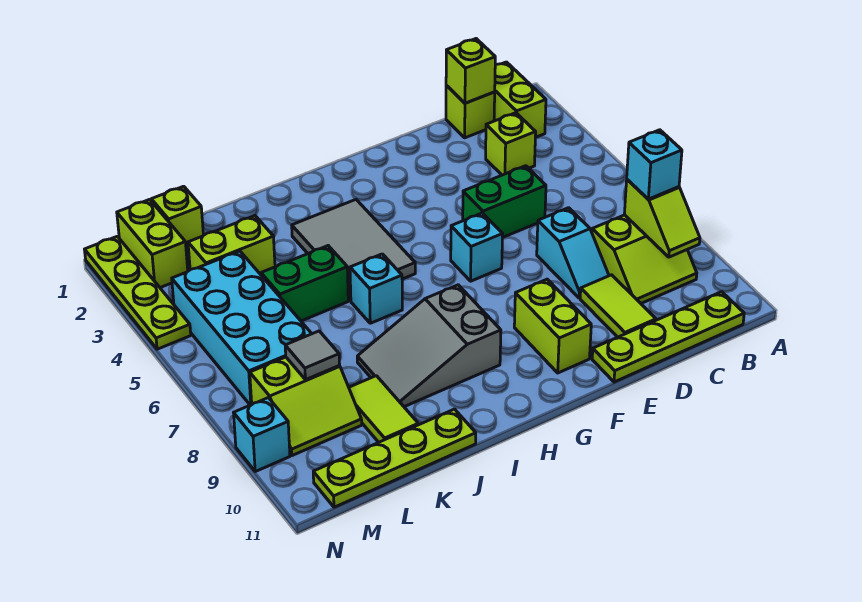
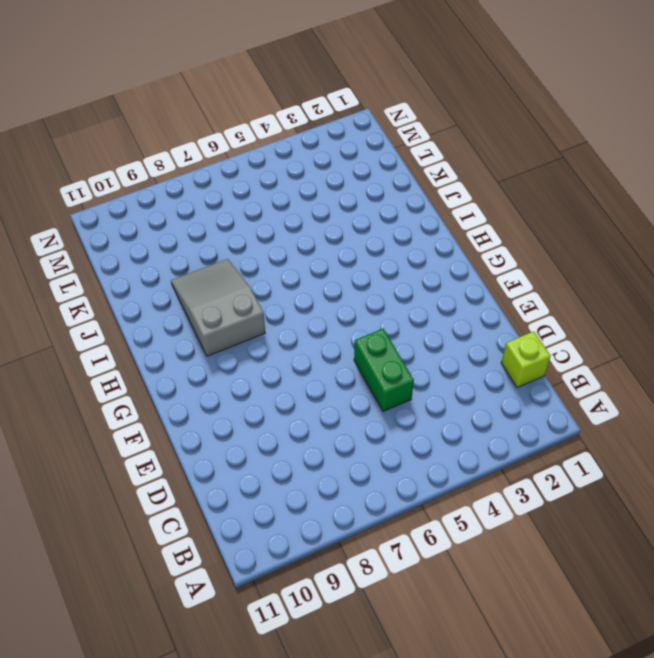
none -> lime 1x2 brick [494,62,546,138]
none -> lime 2x2 slope [592,215,697,303]
none -> lime 1x4 plate [592,292,744,382]

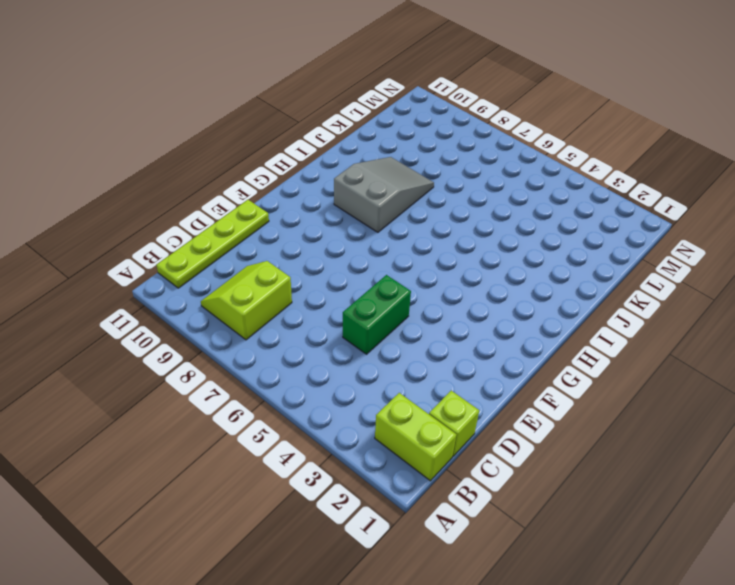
none -> lime 1x1 brick [486,113,536,175]
none -> cyan 1x2 slope [537,208,609,298]
none -> lime 1x2 tile [580,275,656,337]

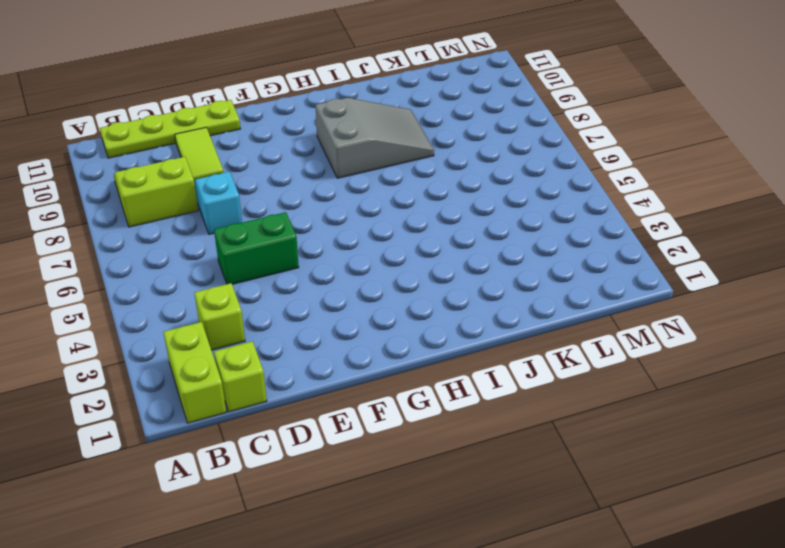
none -> cyan 1x1 brick [451,213,503,281]
none -> lime 1x2 brick [514,279,591,373]
none -> grey 2x3 tile [292,200,415,301]

